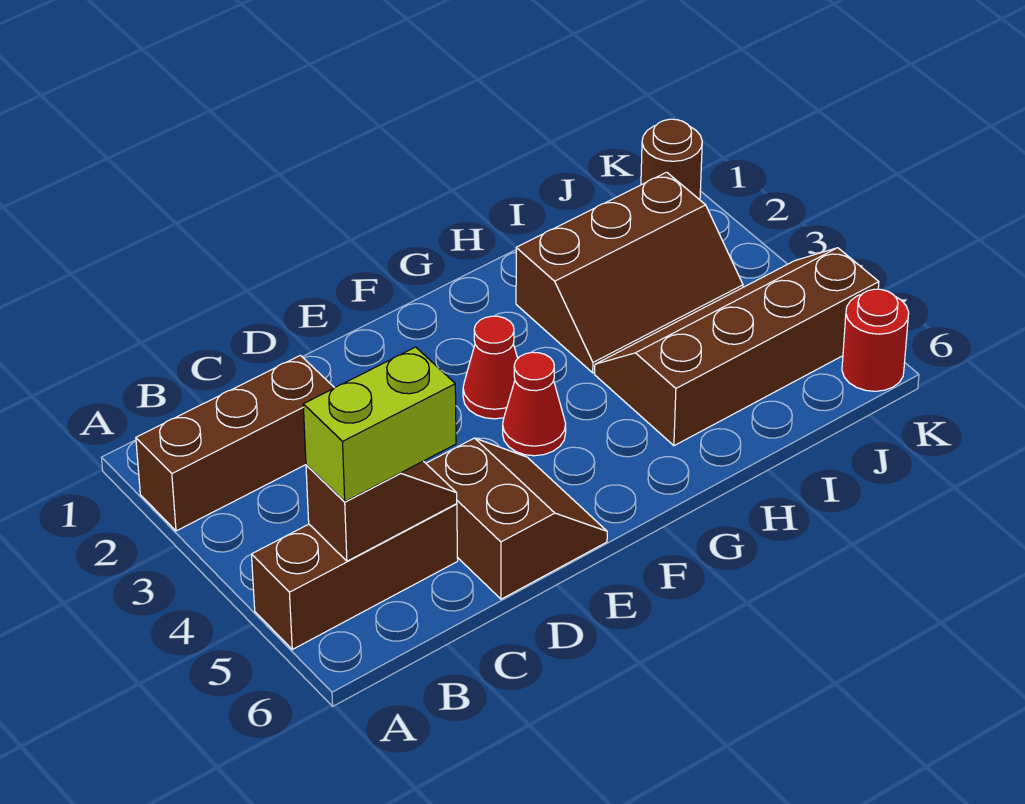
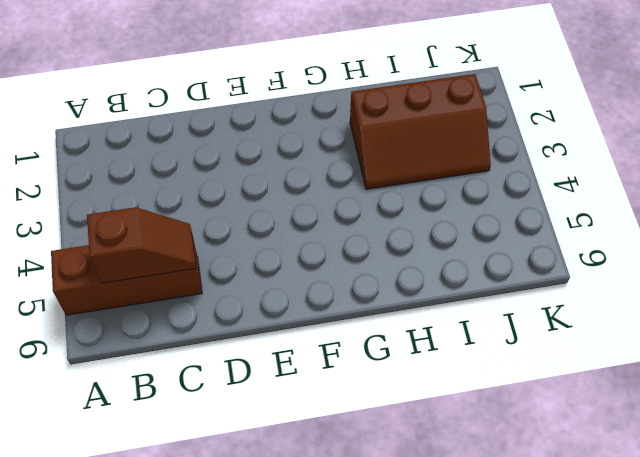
none -> brown 1x3 brick [136,355,334,531]
none -> brown 2x2 slope [426,438,607,599]

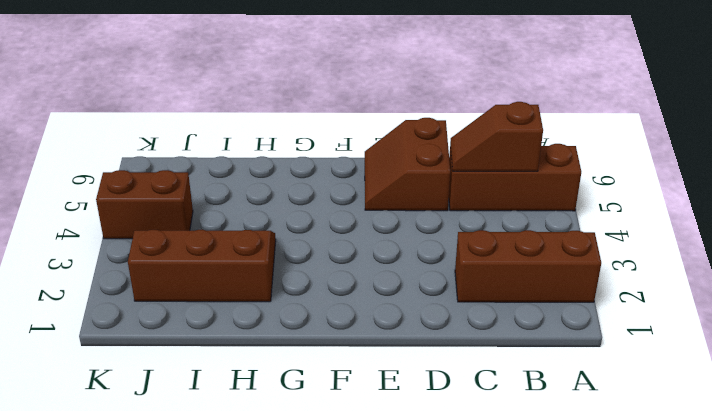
brown 1x2 brick [96,170,193,239] -> brown 2x4 slope [595,248,879,446]
none -> red 1x1 cone [463,316,518,419]
none -> red 1x1 cone [503,352,566,456]

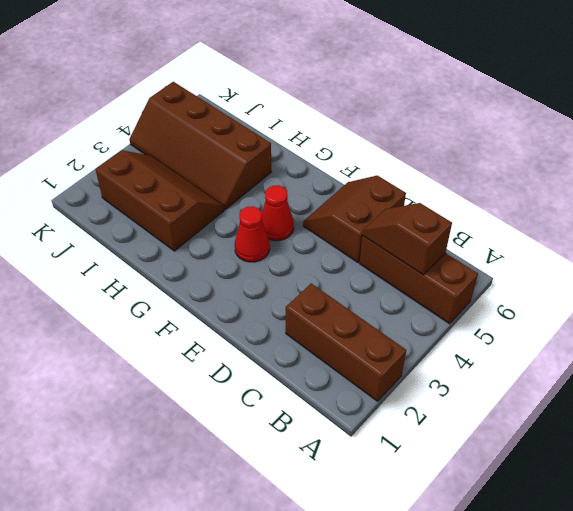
none -> brown 1x1 round brick [641,119,702,200]
none -> red 1x1 round brick [842,289,909,391]

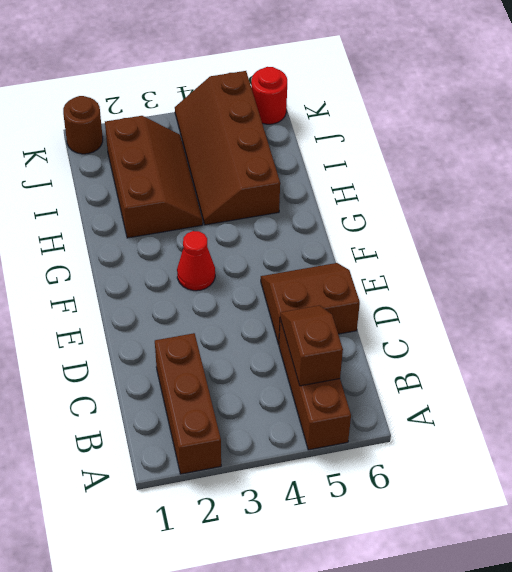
none -> red 1x1 cone [503,352,566,456]
none -> lime 1x2 brick [303,347,456,502]

